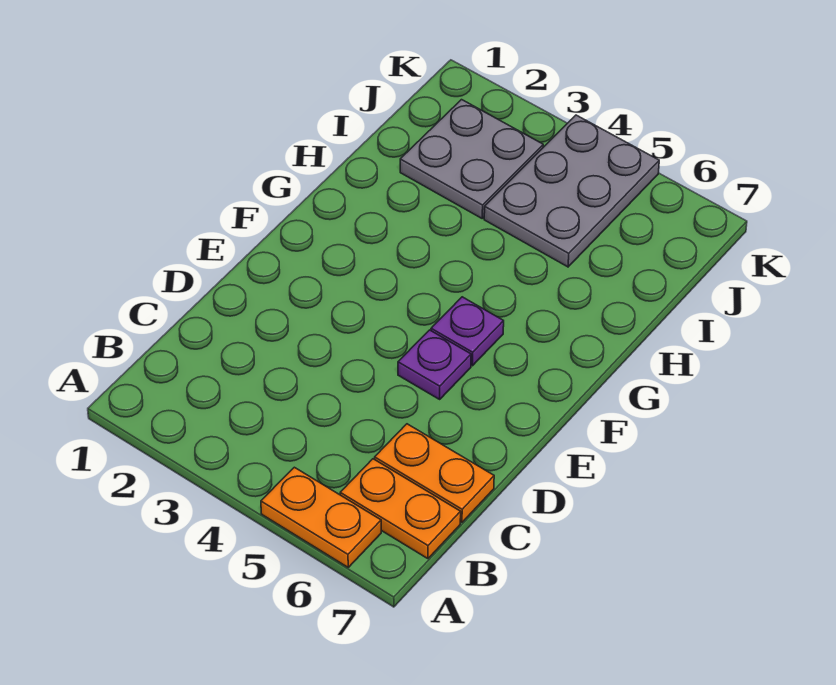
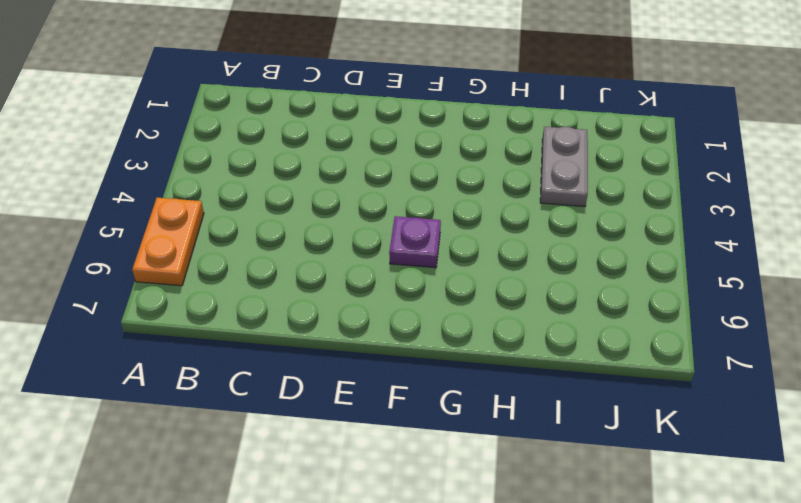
grey 1x2 plate [540,127,588,207] -> grey 2x2 plate [400,100,543,218]
none -> orange 1x2 plate [340,459,461,559]
none -> orange 1x2 plate [375,424,494,522]

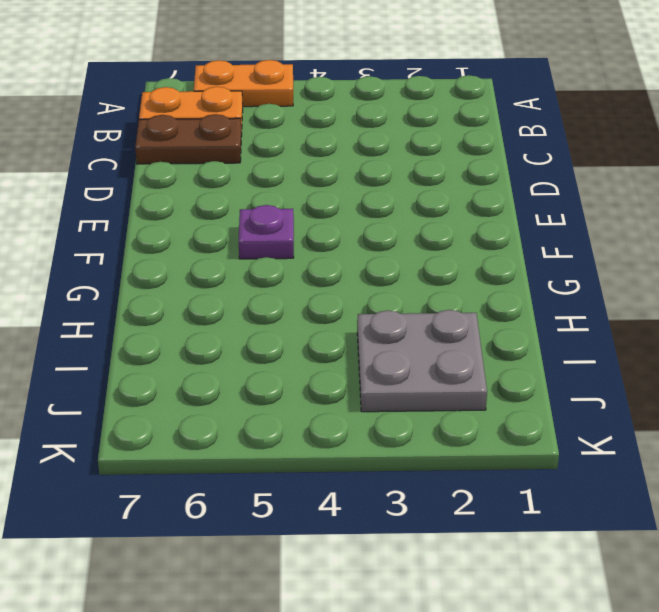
brown 1x2 plate [135,114,242,164] -> orange 1x2 plate [375,424,494,522]
none -> purple 1x1 plate [398,330,471,399]
none -> grey 2x3 plate [484,115,659,267]

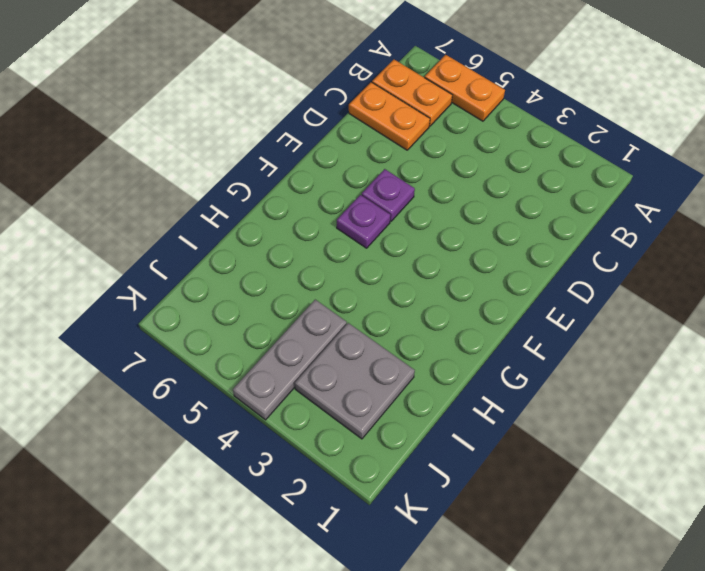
grey 1x3 plate [233,300,347,420] -> grey 2x3 plate [484,115,659,267]

